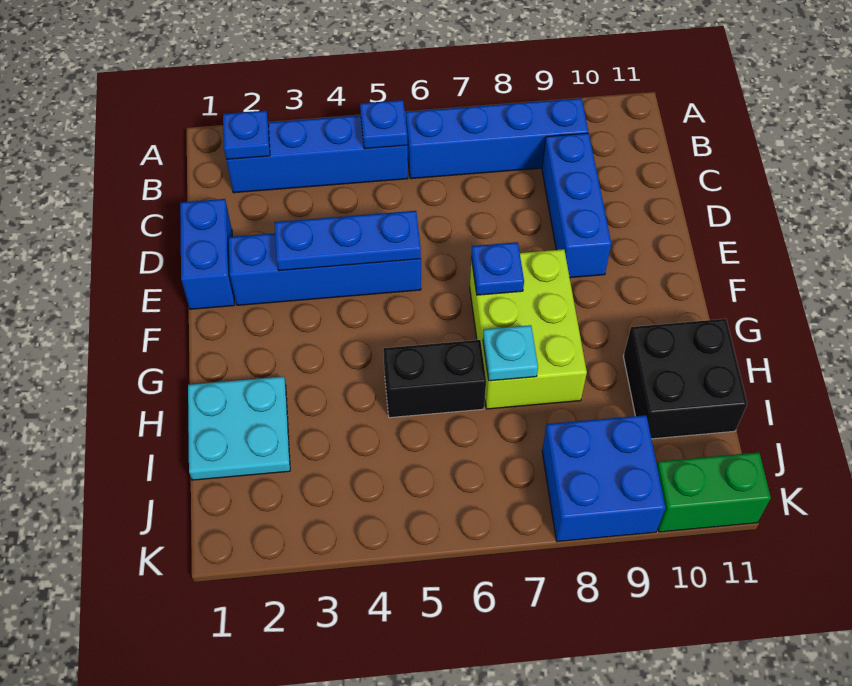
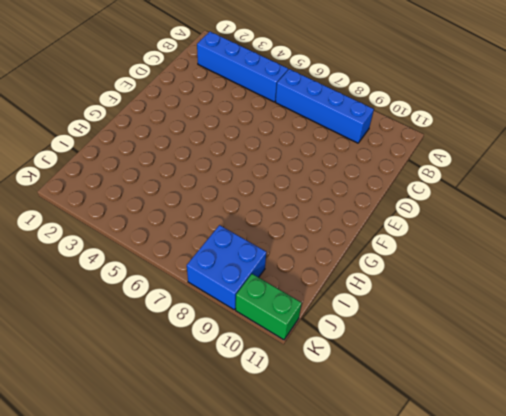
none -> blue 1x3 brick [542,133,611,278]
none -> blue 1x2 brick [180,199,235,309]
none -> blue 1x4 brick [229,233,421,305]

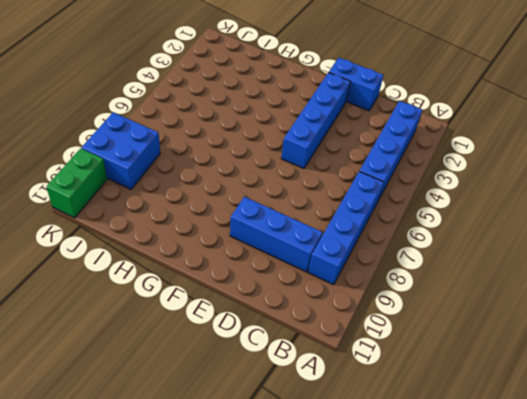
none -> lime 2x3 brick [470,249,587,409]
none -> cyan 2x2 plate [188,376,290,480]
none -> black 1x2 brick [383,340,486,418]

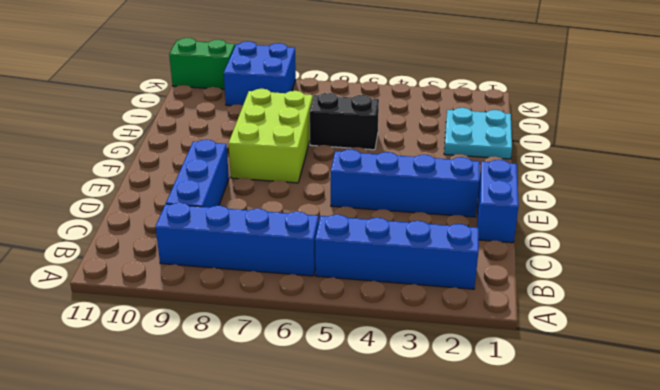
none -> black 2x2 brick [623,319,747,439]
none -> blue 1x1 plate [223,111,270,160]
none -> blue 1x1 plate [360,100,408,149]

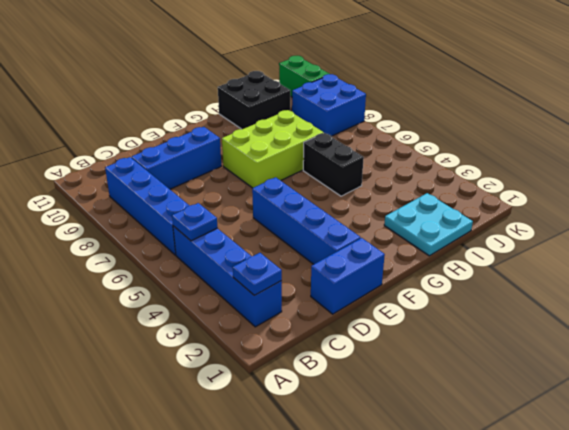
none -> blue 1x3 plate [275,211,421,271]
none -> blue 1x1 plate [471,242,524,295]
none -> cyan 1x1 plate [483,325,538,381]

